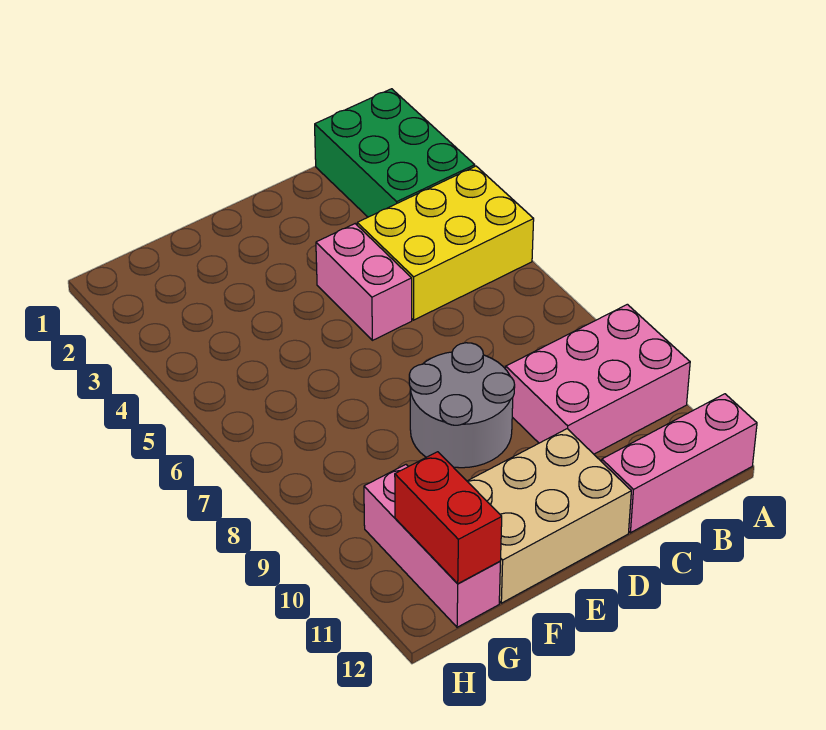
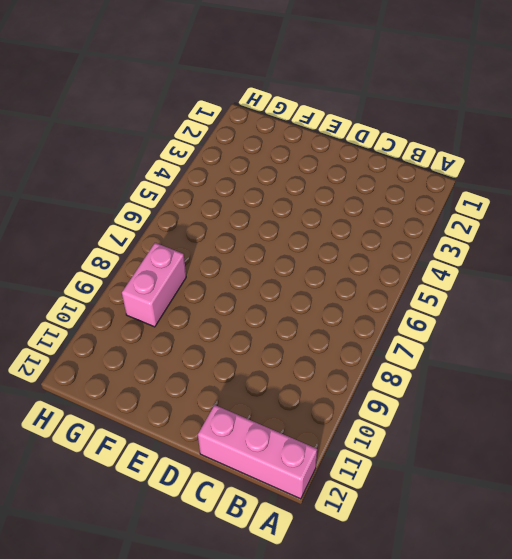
pink 1x2 brick [122,243,186,327] -> pink 1x2 brick moved to [316,224,412,340]
none -> green 2x3 brick [315,89,475,217]
none -> yellow 2x3 brick [357,166,534,320]

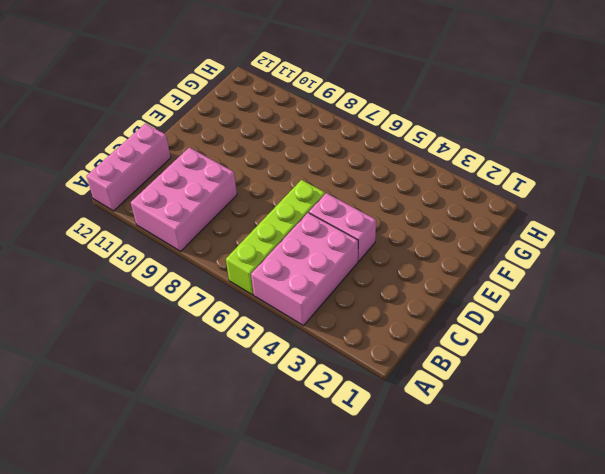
pink 2x3 brick [251,213,358,326] -> yellow 2x3 brick [357,166,534,320]
lime 1x4 brick [226,180,325,295] -> none
none -> green 2x3 brick [315,89,475,217]
none -> grey 2x2 round brick [409,343,515,468]

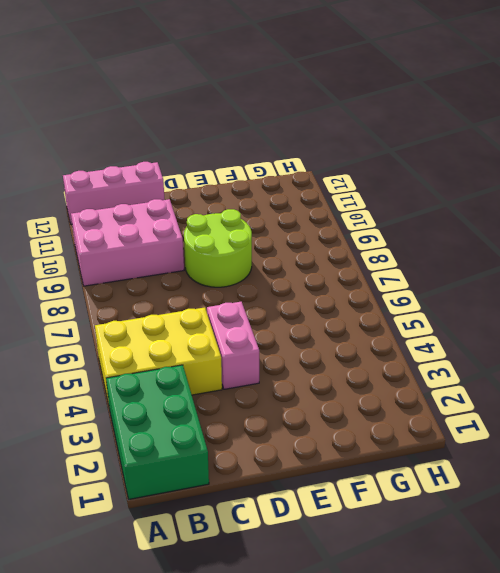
lime 2x2 round brick [184,209,252,287] -> grey 2x2 round brick [409,343,515,468]
none -> tan 2x3 brick [467,429,631,603]
none -> pink 1x3 brick [364,465,500,627]

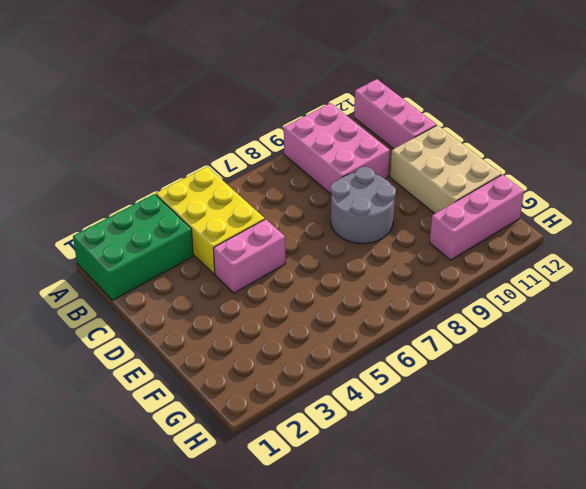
none -> red 1x2 brick [395,452,502,584]

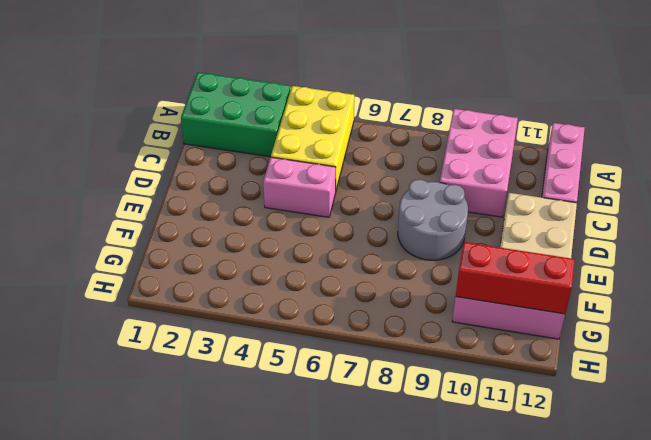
red 1x3 brick [456,242,575,314] -> red 1x2 brick [395,452,502,584]

